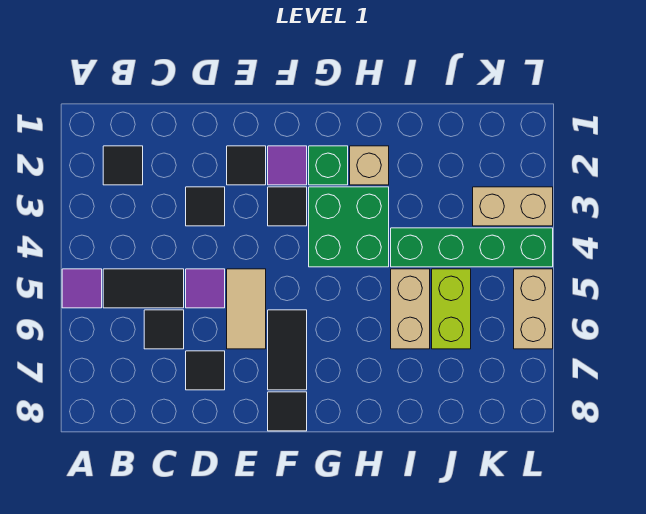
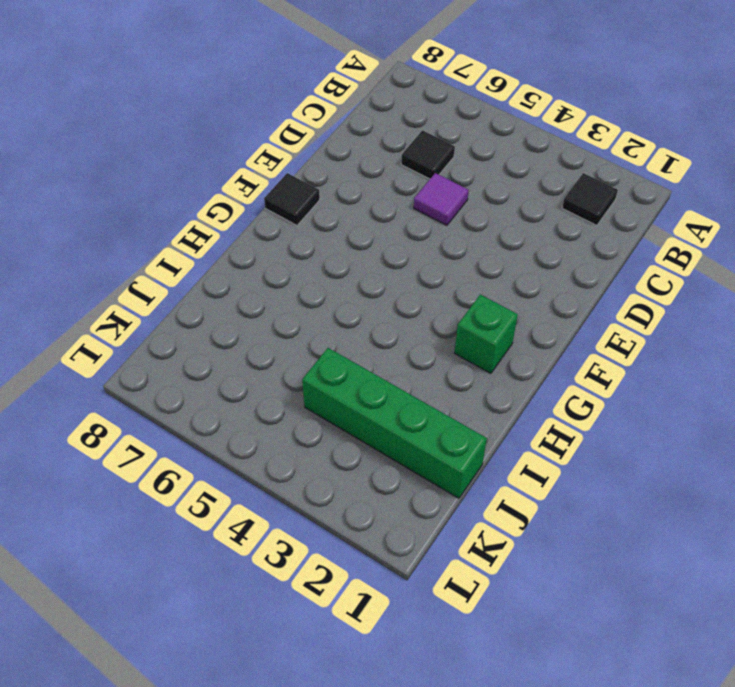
green 1x4 brick [302,348,487,498] -> green 1x4 brick turned to [391,228,553,267]
none -> purple 1x1 tile [62,269,102,308]
none -> black 1x2 tile [103,269,184,308]
none -> black 1x1 tile [186,187,225,226]

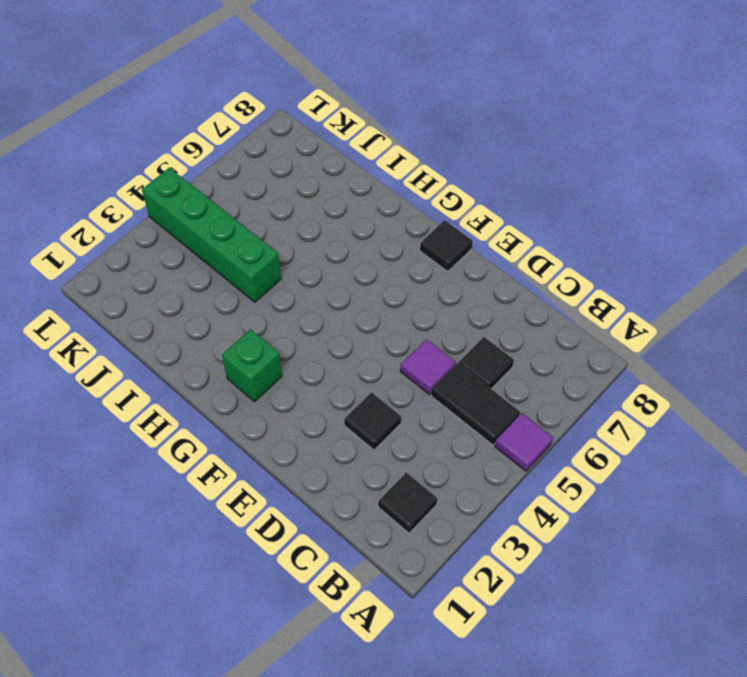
none -> black 1x1 tile [186,351,225,390]
none -> black 1x1 tile [227,146,266,185]
none -> tan 1x2 tile [227,269,266,349]

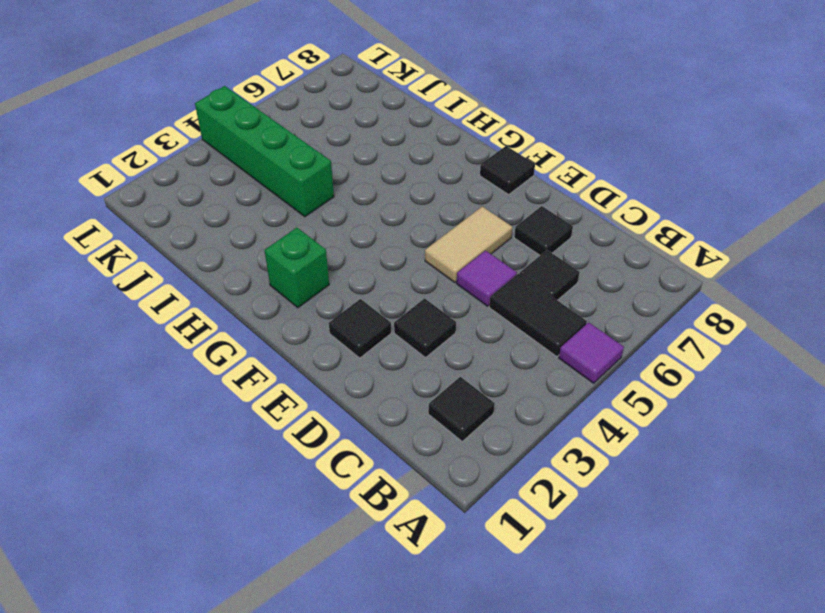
none -> purple 1x1 tile [268,146,307,185]
none -> black 1x1 tile [268,187,307,226]
none -> black 1x2 tile [268,310,307,390]

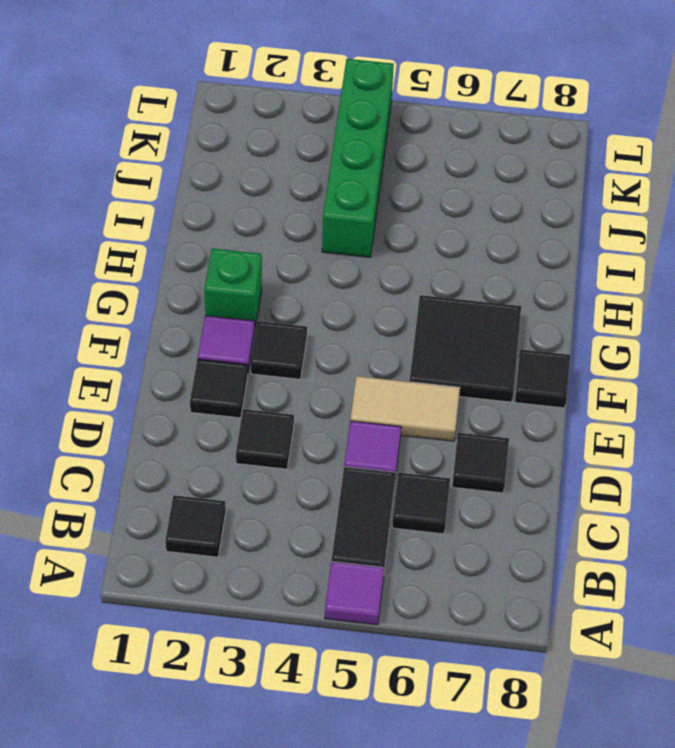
black 2x2 tile [409,295,521,402] -> black 1x2 tile [268,310,307,390]
none -> green 2x2 brick [309,187,389,267]
none -> tan 1x1 brick [350,146,389,185]
none -> tan 1x2 brick [391,269,430,349]

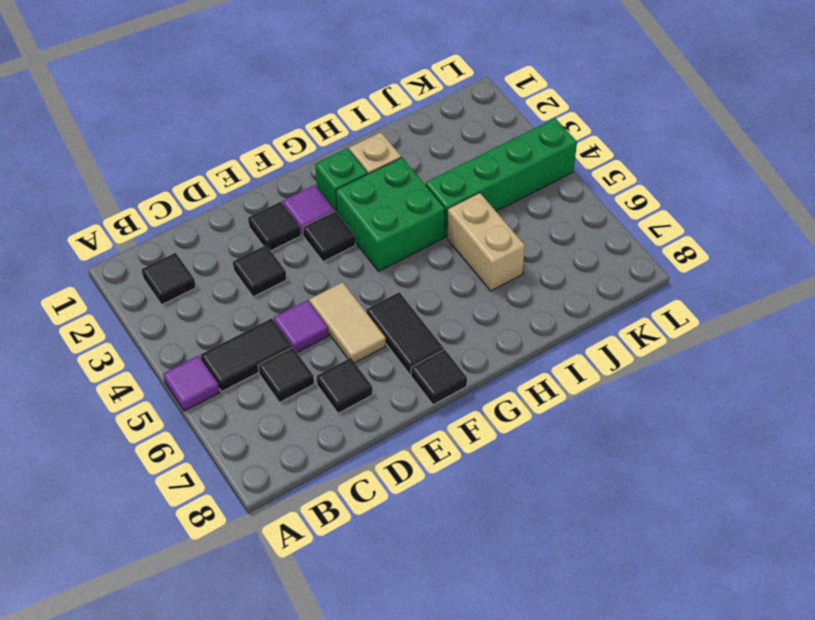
none -> lime 1x2 brick [432,269,471,349]
none -> tan 1x2 brick [473,187,553,226]
none -> tan 1x2 brick [514,269,553,349]

